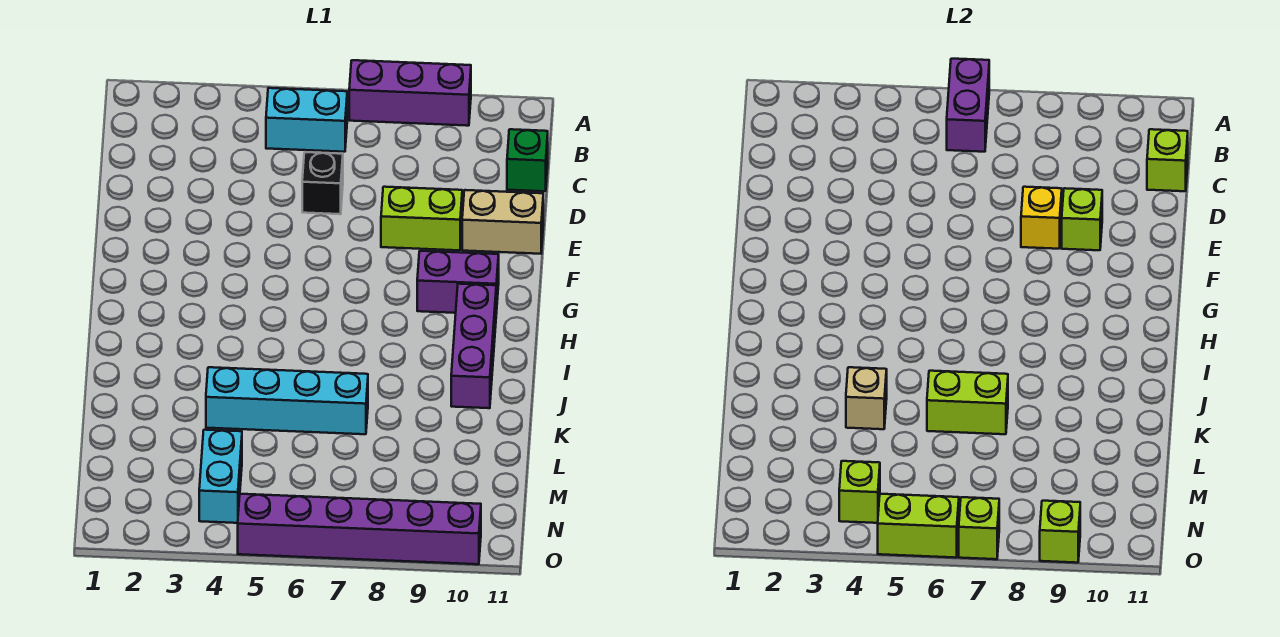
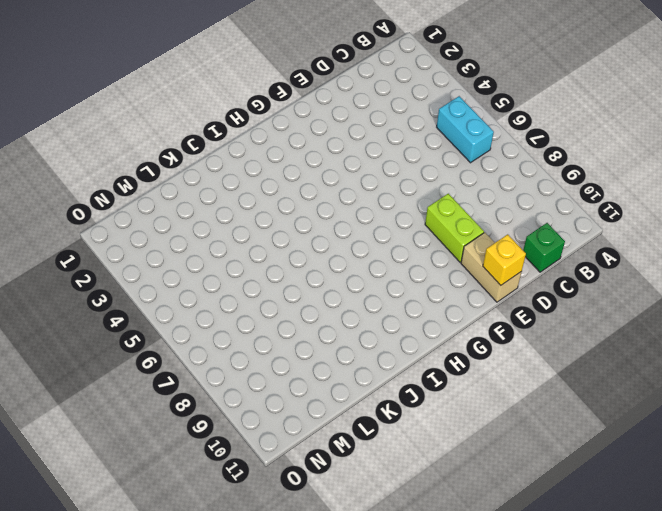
yellow 1x1 brick [483,234,526,285] -> yellow 1x1 brick moved to [1021,187,1062,249]
none -> purple 1x3 brick [349,60,471,126]
none -> black 1x1 brick [302,152,343,214]
none -> purple 1x2 brick [417,251,499,314]

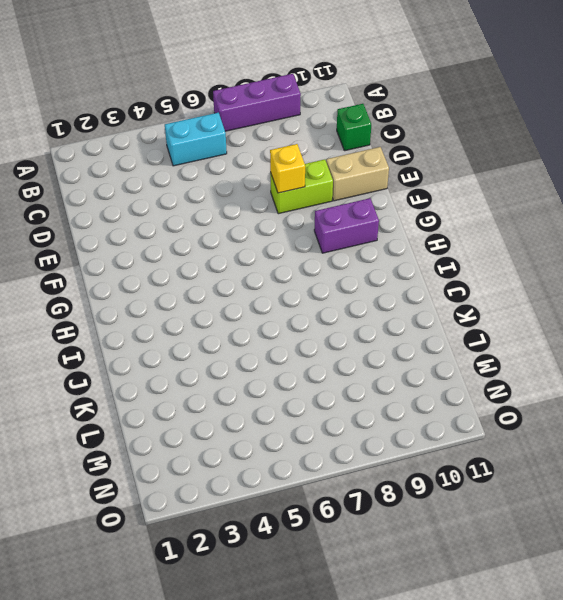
none -> black 1x1 brick [302,152,343,214]
none -> purple 1x3 brick [451,284,496,408]
none -> cyan 1x4 brick [206,367,368,434]

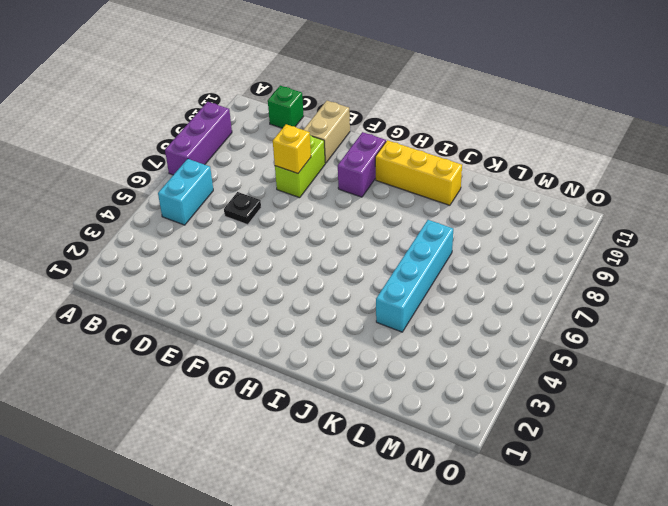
black 1x1 plate [224,192,261,225] -> black 1x1 brick [302,152,343,214]
yellow 1x3 brick [375,140,462,205] -> purple 1x3 brick [451,284,496,408]
none -> cyan 1x2 brick [199,430,242,523]
none -> purple 1x6 brick [238,494,481,564]
none -> purple 1x2 brick [947,59,989,152]

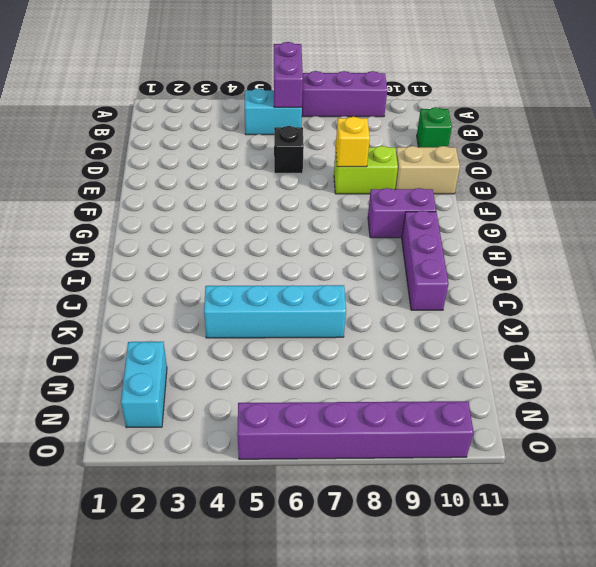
cyan 1x2 brick [121,342,167,428] -> cyan 1x2 brick moved to [199,430,242,523]
none -> lime 1x1 brick [1147,129,1188,191]
none -> lime 1x1 brick [1062,188,1102,250]
none -> tan 1x1 brick [846,367,887,429]

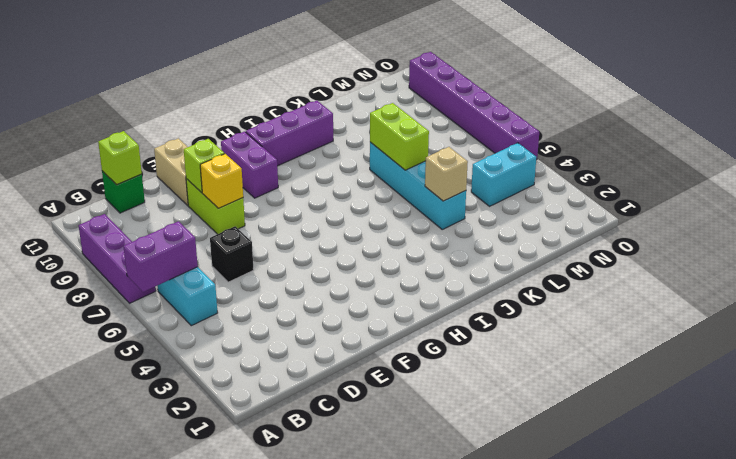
none -> lime 1x1 brick [839,461,880,523]
none -> lime 1x2 brick [878,494,959,558]
none -> lime 1x1 brick [959,497,999,559]

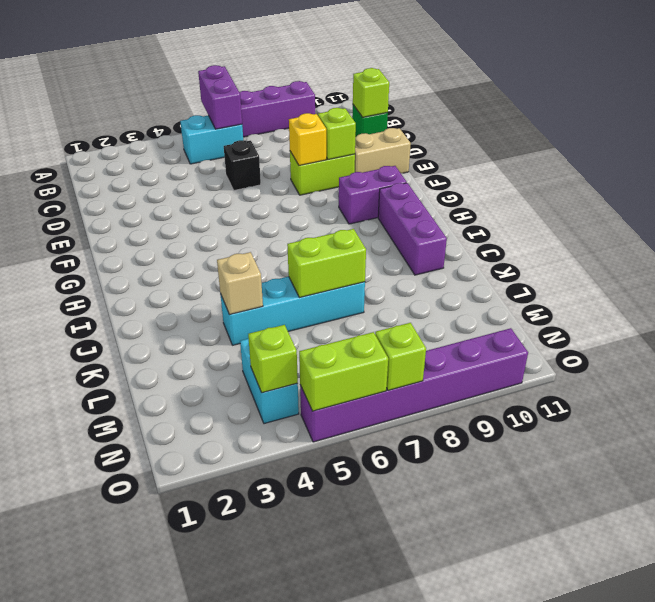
none -> lime 1x1 brick [1040,501,1080,563]

